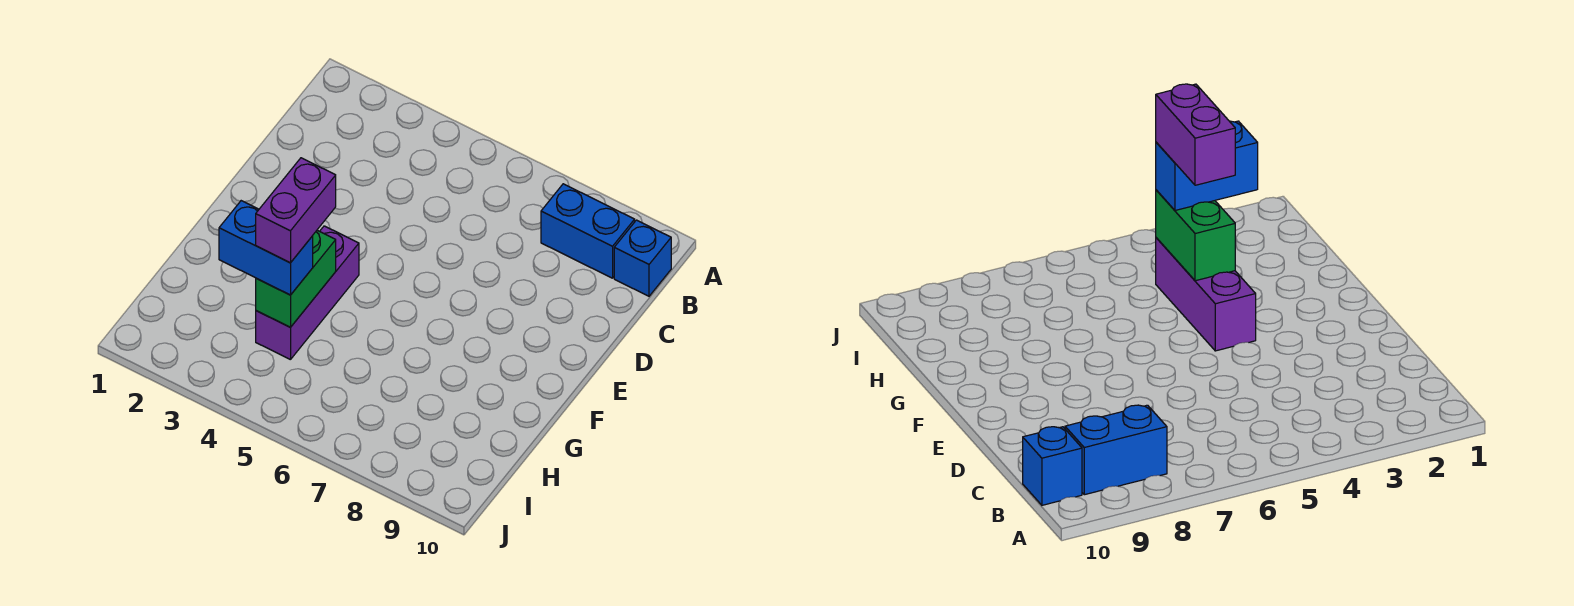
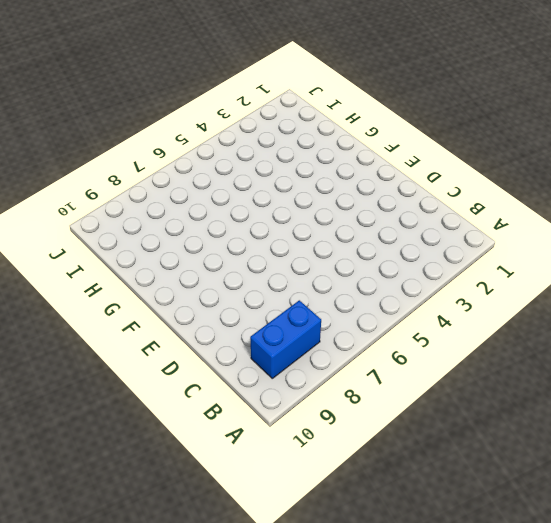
none -> blue 1x1 brick [614,220,671,296]
none -> purple 1x3 brick [256,226,359,360]

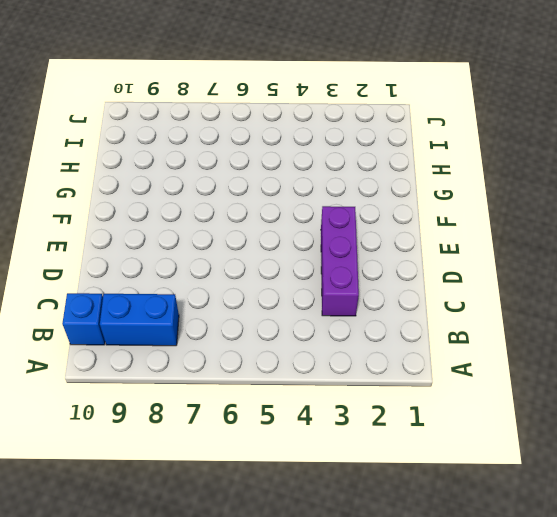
purple 1x3 brick [321,206,359,316] -> purple 1x3 brick moved to [256,226,359,360]
none -> green 1x2 brick [256,230,336,327]
none -> blue 1x2 brick [219,201,313,295]

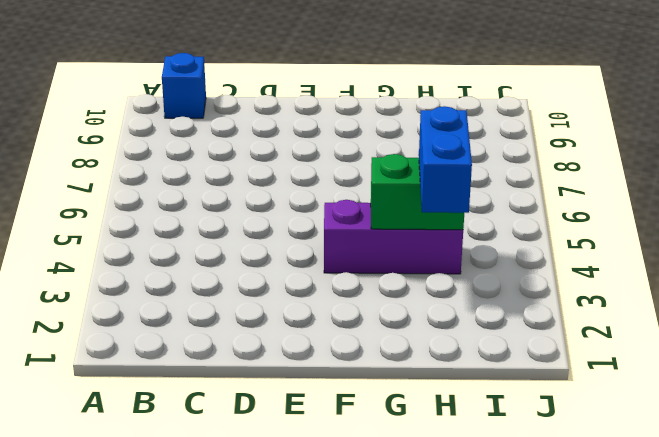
none -> blue 1x2 brick [541,184,635,278]
none -> purple 1x2 brick [256,158,336,263]

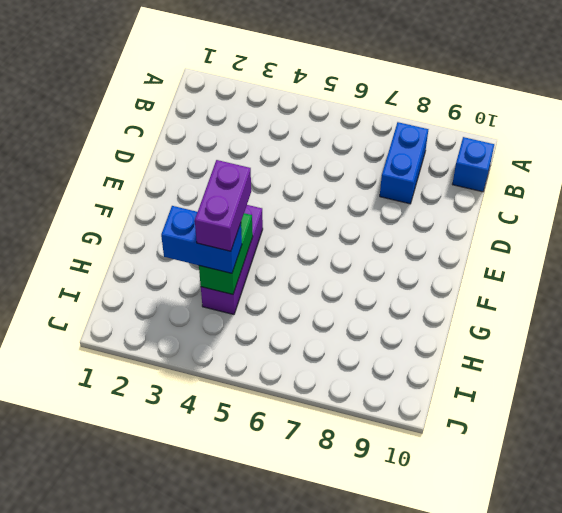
blue 1x2 brick [380,122,428,204] -> blue 1x2 brick turned to [541,184,635,278]

